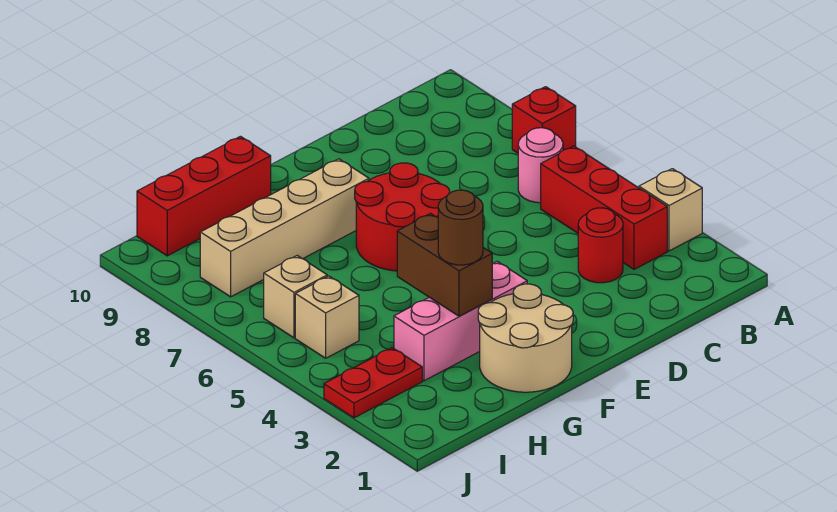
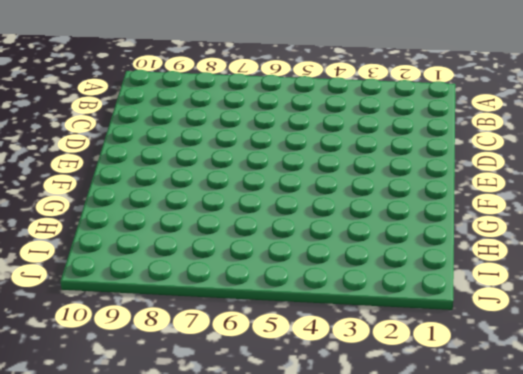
none -> tan 1x1 brick [639,169,702,251]
none -> red 1x1 brick [512,87,576,153]
none -> red 1x3 brick [541,146,667,269]

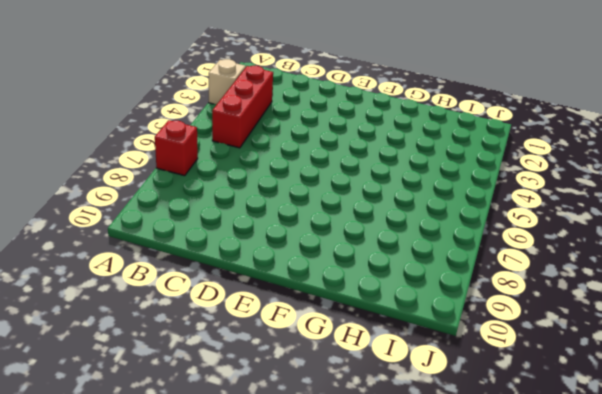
none -> pink 1x1 round brick [518,128,563,203]
none -> red 1x1 round brick [578,208,623,283]
none -> red 2x2 round brick [355,163,450,271]

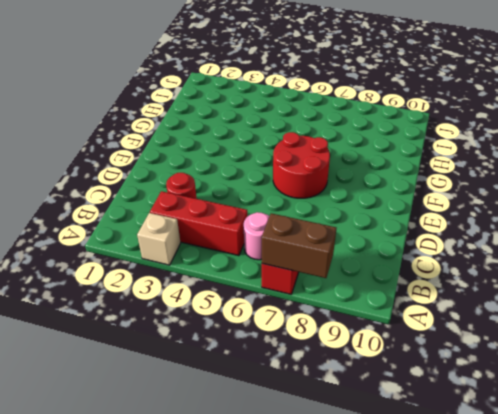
brown 1x2 brick [262,213,336,278] -> brown 1x2 brick moved to [397,214,492,316]
none -> tan 2x2 round brick [478,284,573,392]
none -> pink 1x3 brick [394,261,527,381]
none -> tan 1x4 brick [200,159,369,297]

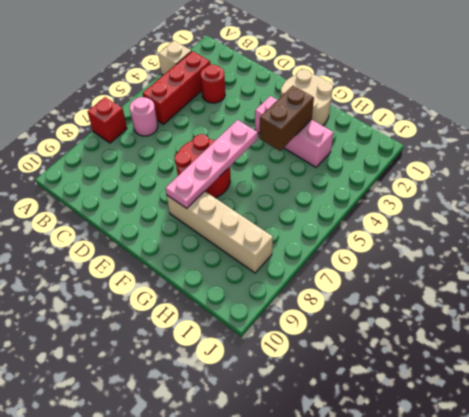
pink 1x4 plate [165,120,258,208] -> none
none -> red 1x3 brick [137,136,271,256]
none -> red 1x2 plate [324,348,422,418]
none -> tan 1x1 brick [295,276,359,358]

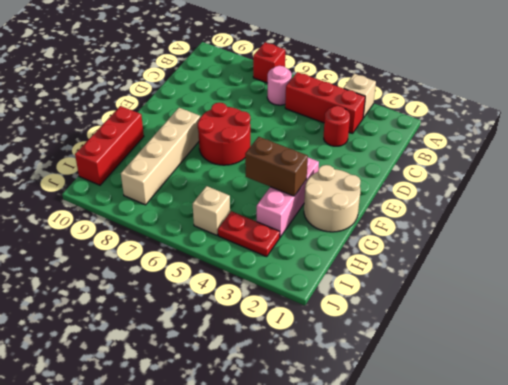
red 1x2 plate [218,211,280,257] -> red 1x2 plate turned to [324,348,422,418]
none -> tan 1x1 brick [264,256,327,338]
none -> brown 1x1 round brick [438,190,483,265]

